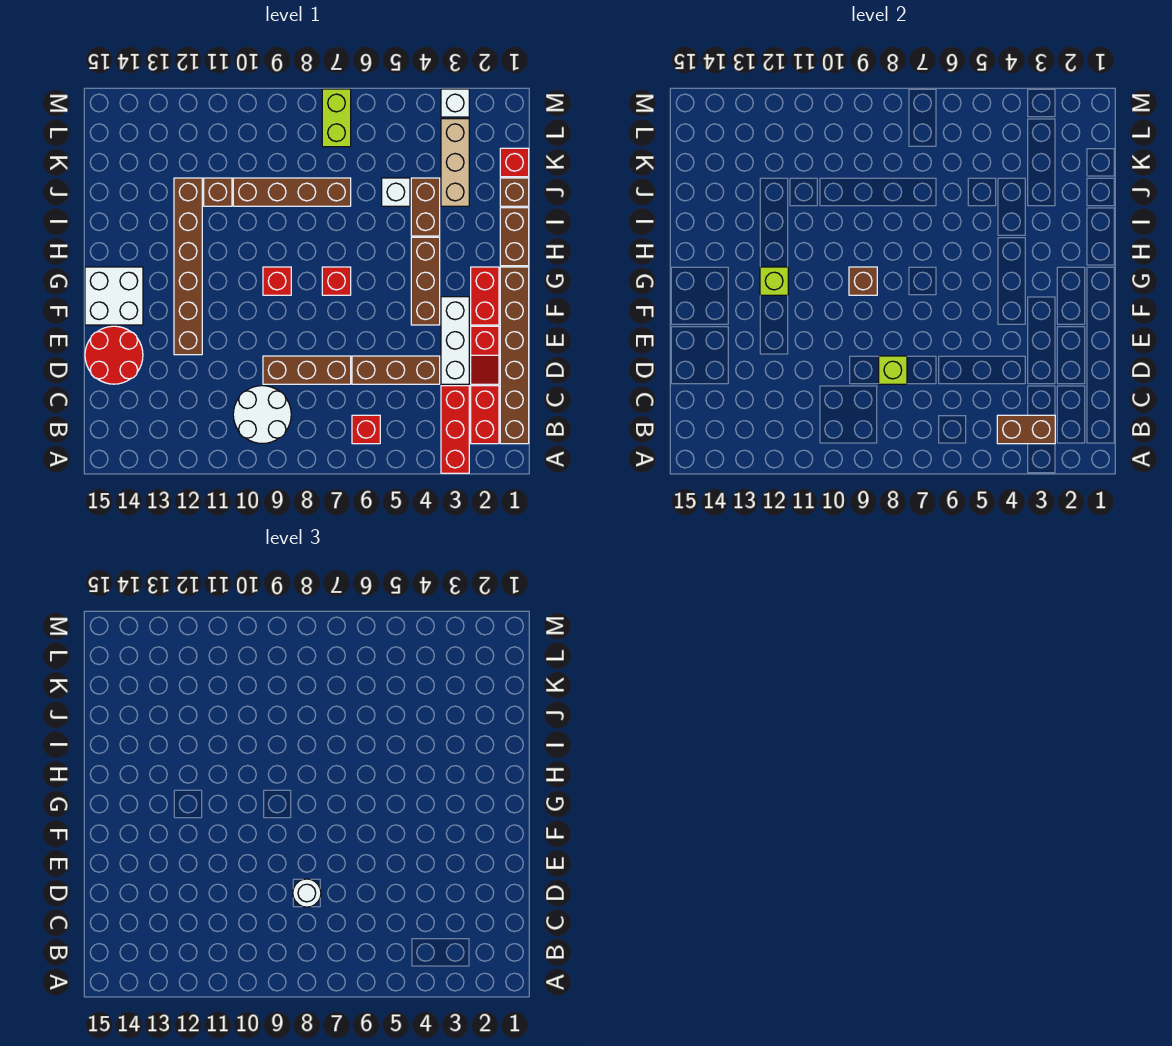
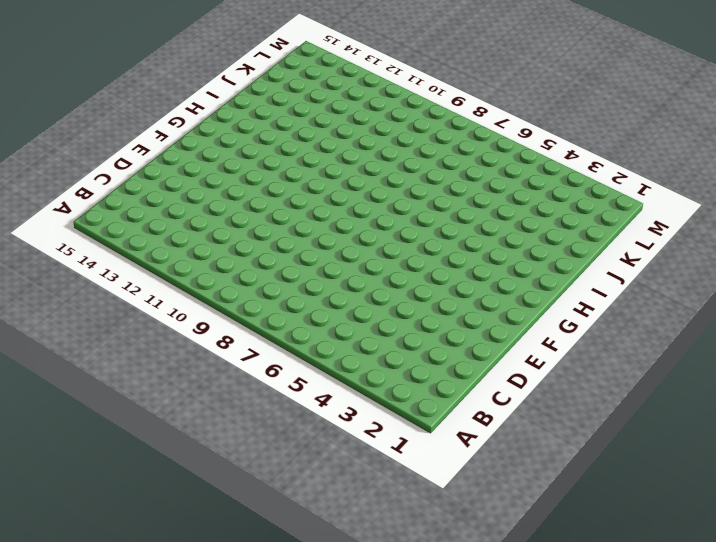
none -> red 1x3 brick [441,386,469,473]
none -> brown 1x6 brick [500,267,529,444]
none -> red 1x2 brick [471,386,499,444]
none -> red 1x1 brick [352,415,380,444]

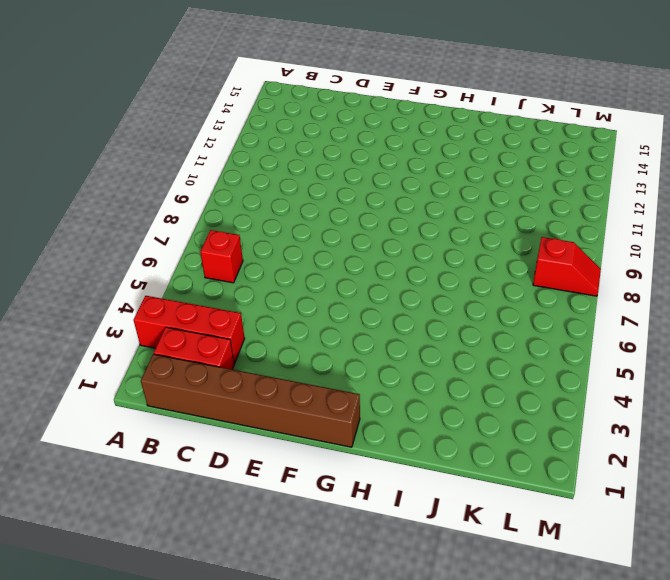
red 1x2 slope [533,237,601,296] -> red 1x2 slope turned to [471,326,499,384]
none -> white 2x2 round brick [233,386,291,444]
none -> white 1x3 brick [441,297,469,384]
none -> brown 1x3 brick [352,356,440,384]
none -> brown 1x3 brick [263,356,351,384]

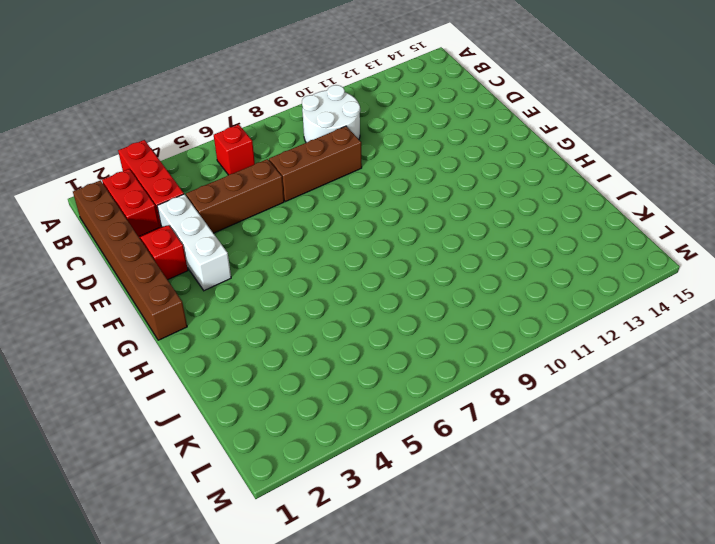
none -> red 2x2 round brick [85,326,143,384]
none -> brown 1x6 brick [174,178,202,355]
none -> red 1x2 brick [471,267,499,325]
none -> brown 1x3 brick [411,237,440,325]

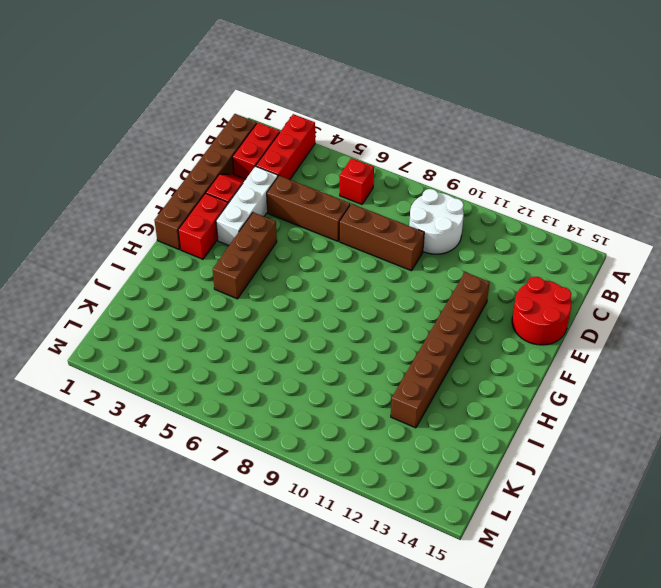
none -> white 2x2 brick [85,267,143,325]
none -> red 1x1 brick [322,267,351,295]
none -> red 1x1 brick [263,267,291,295]
none -> brown 1x2 brick [500,208,529,266]

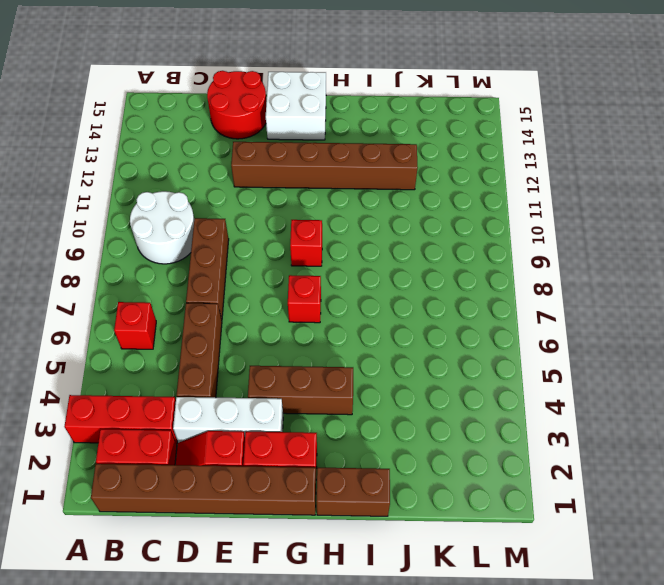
none -> brown 1x2 brick [411,178,440,236]
none -> brown 1x1 brick [500,178,529,206]
none -> tan 1x3 brick [441,119,469,206]
none -> white 1x1 brick [382,178,410,206]

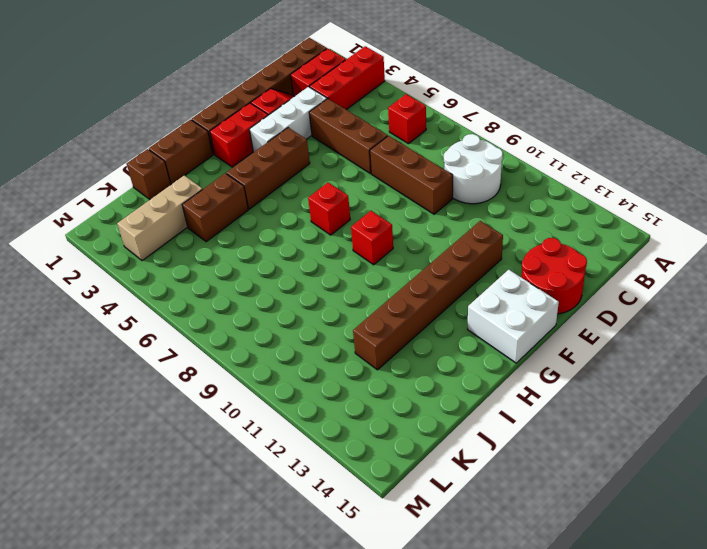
none -> white 1x1 brick [382,178,410,206]
none -> brown 1x4 brick [233,178,351,206]
none -> brown 1x1 brick [204,178,232,206]
none -> red 1x1 brick [500,148,529,177]

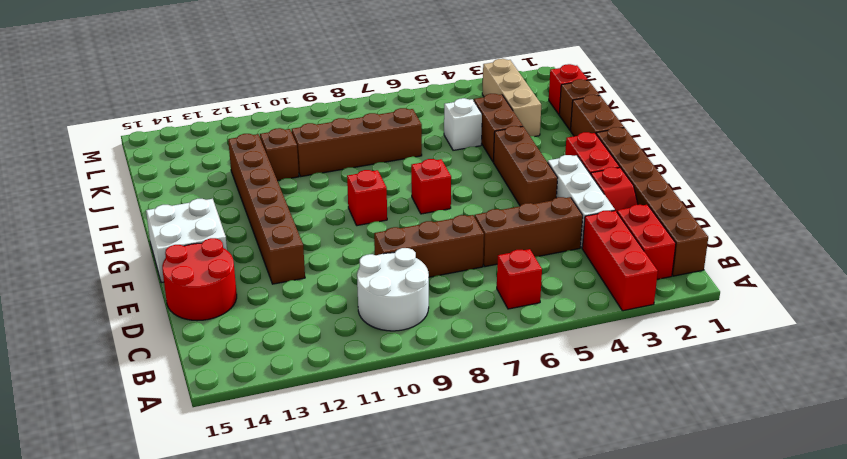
none -> lime 1x2 brick [322,89,351,147]
none -> white 1x1 brick [441,89,469,117]
none -> brown 1x2 brick [997,415,1055,444]
none -> lime 1x1 brick [879,356,907,384]

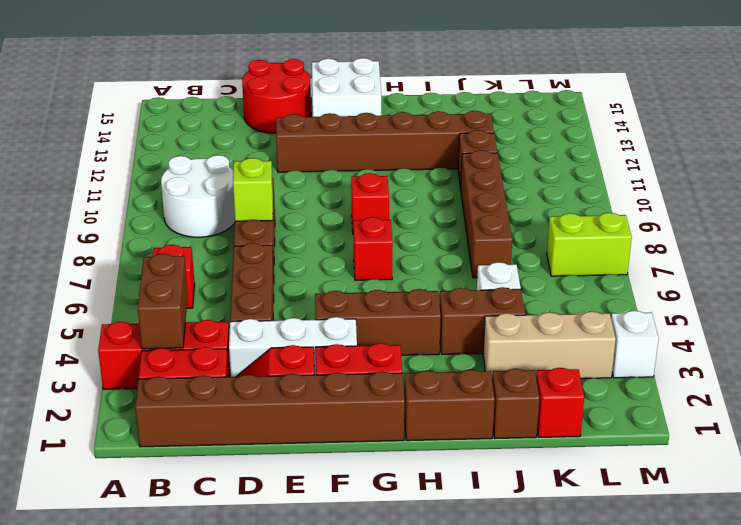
none -> brown 1x1 brick [849,267,877,295]
none -> lime 1x1 brick [760,267,788,295]
none -> white 1x1 round brick [293,879,321,907]

